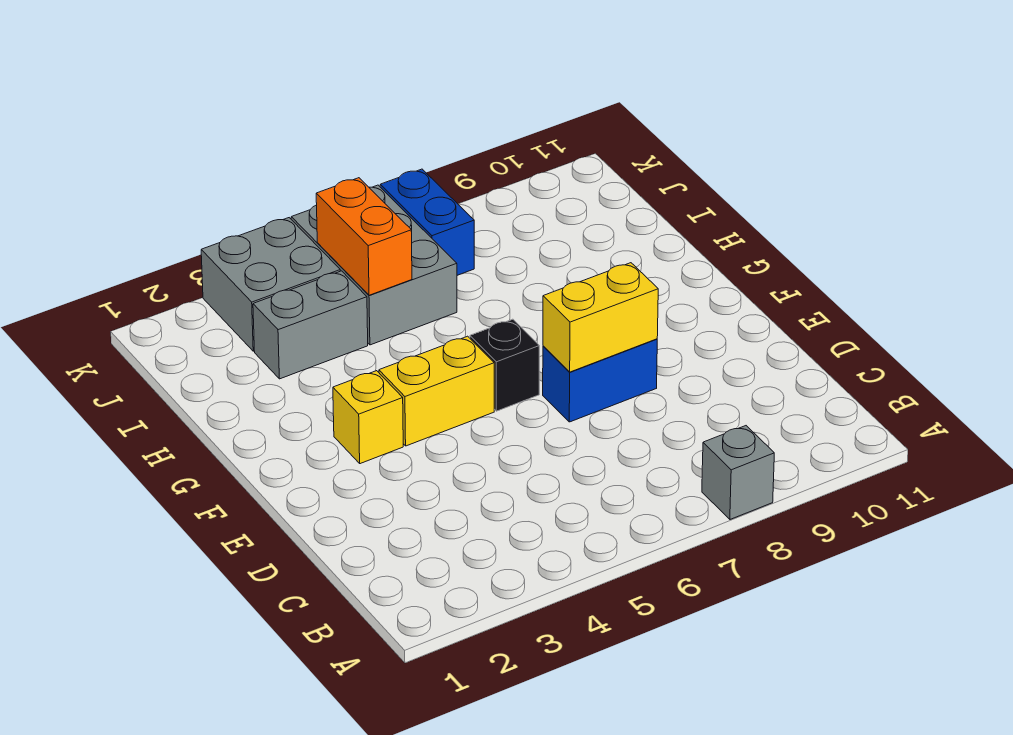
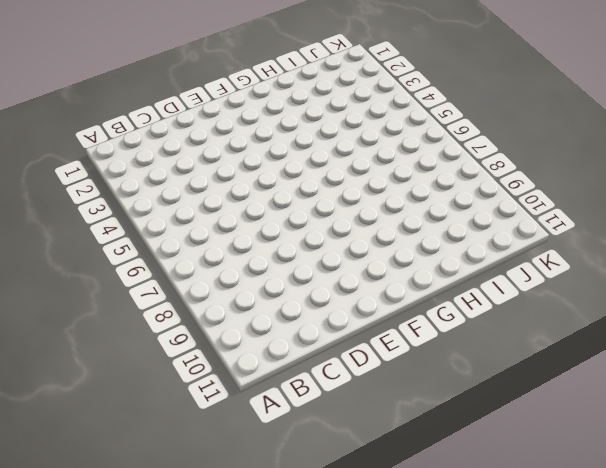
none -> grey 1x1 brick [702,426,774,519]
none -> blue 1x2 brick [543,339,657,422]

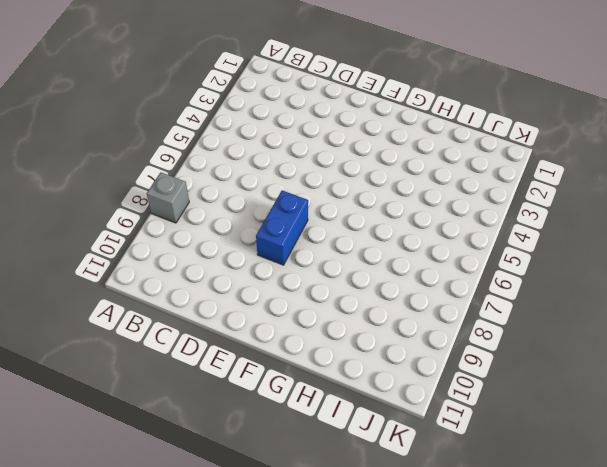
none -> yellow 1x1 brick [333,371,403,464]
none -> yellow 1x2 brick [379,336,494,446]

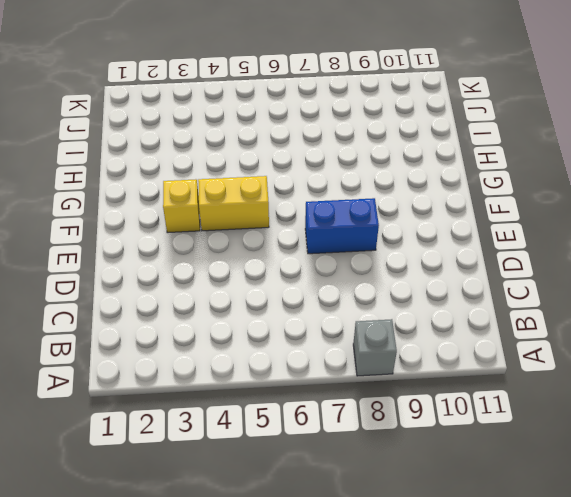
none -> black 1x1 brick [470,319,539,411]
none -> grey 1x2 brick [253,271,368,379]

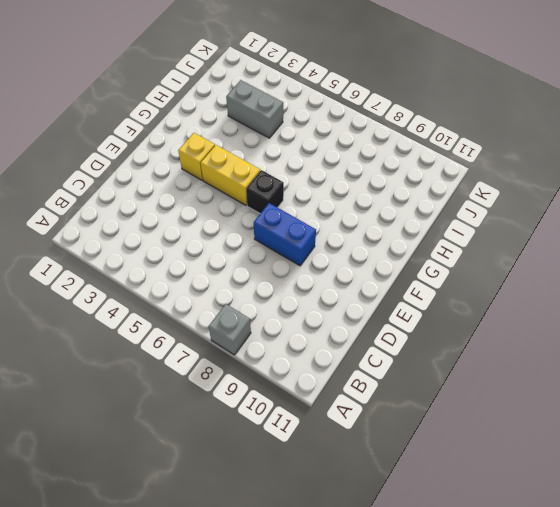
none -> grey 2x3 brick [291,185,457,345]
none -> grey 2x2 brick [201,218,340,351]

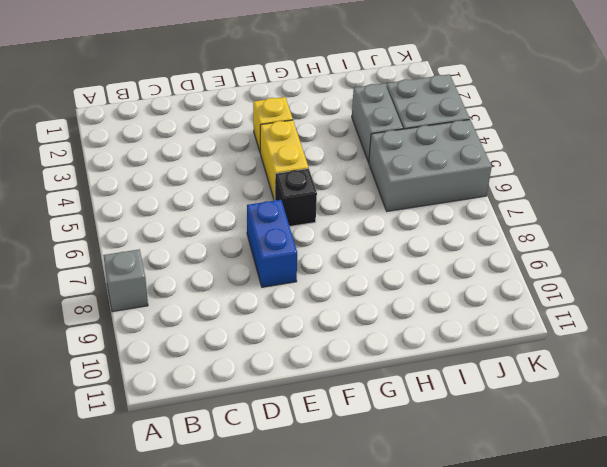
none -> blue 1x2 brick [380,169,474,275]
none -> yellow 1x2 brick [543,263,658,372]

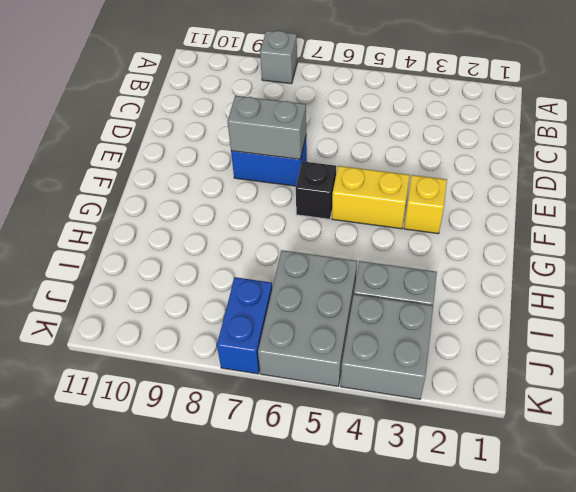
grey 1x2 brick [227,96,306,159] -> yellow 1x2 brick [543,263,658,372]
none -> orange 1x2 brick [316,178,412,295]

